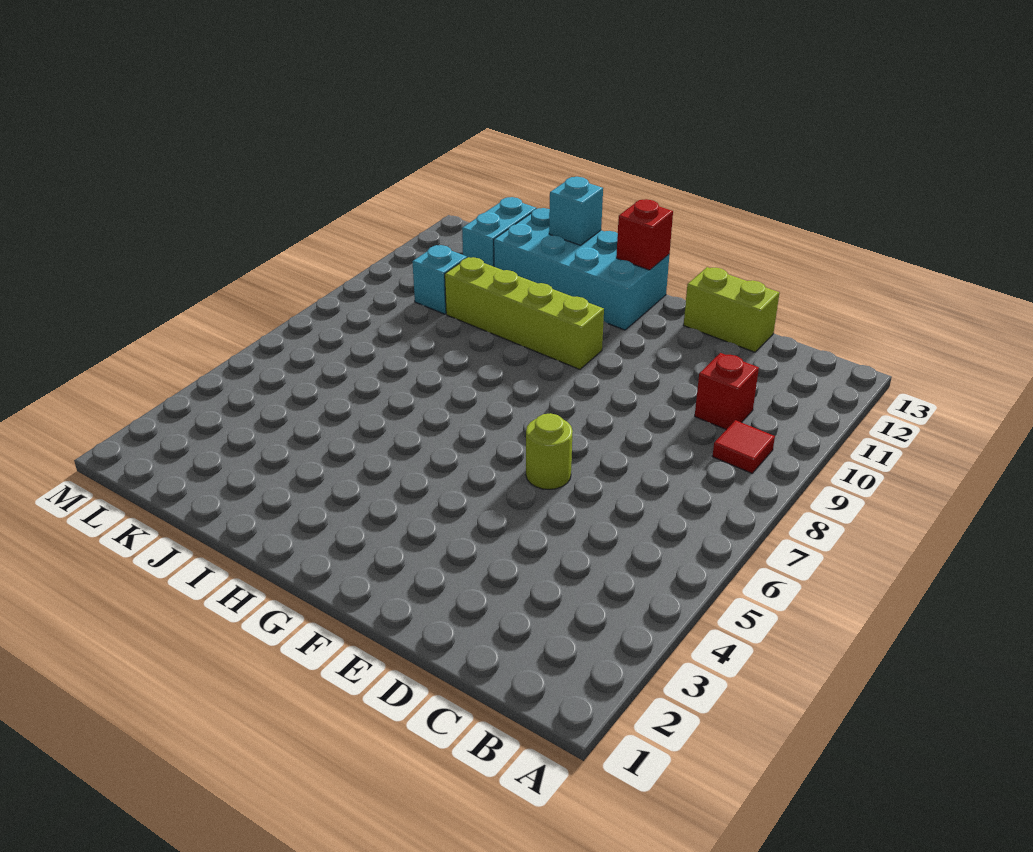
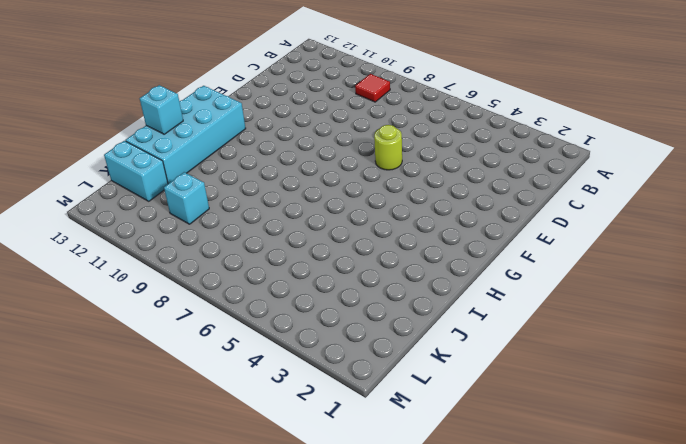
none -> red 1x1 brick [695,353,759,429]
none -> lime 1x2 brick [684,267,779,352]

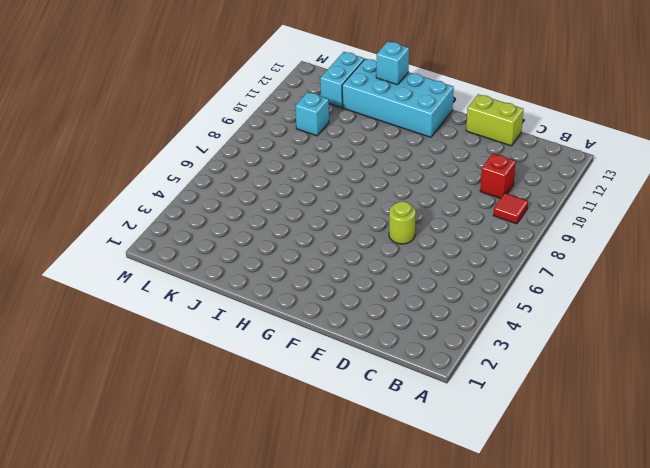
none -> lime 1x4 brick [445,257,604,369]
none -> red 1x1 brick [616,199,673,270]

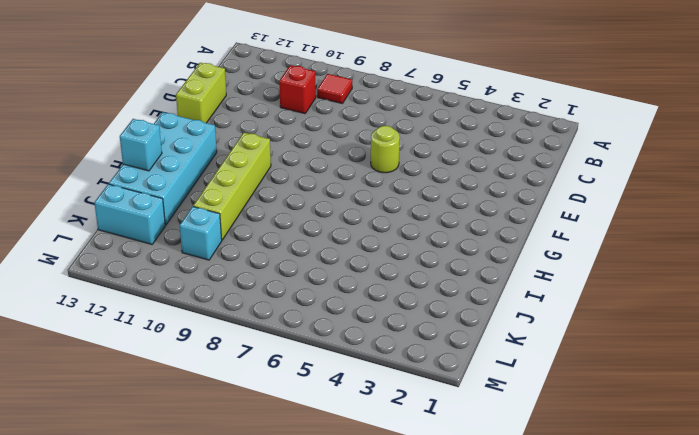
none -> red 1x1 brick [616,199,673,270]

